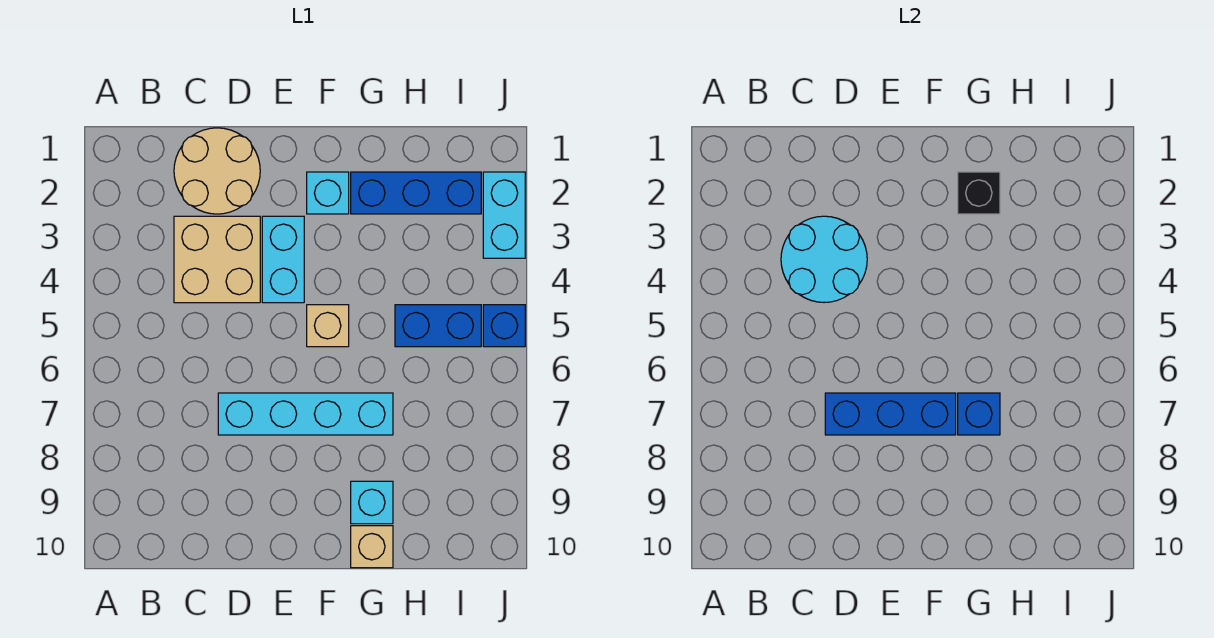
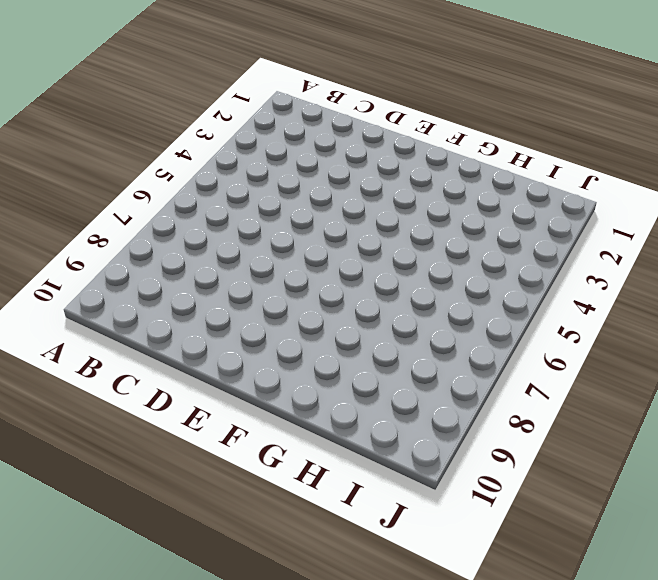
none -> tan 2x2 round brick [174,128,260,214]
none -> tan 2x2 brick [174,216,260,303]
none -> cyan 1x4 brick [218,393,393,435]

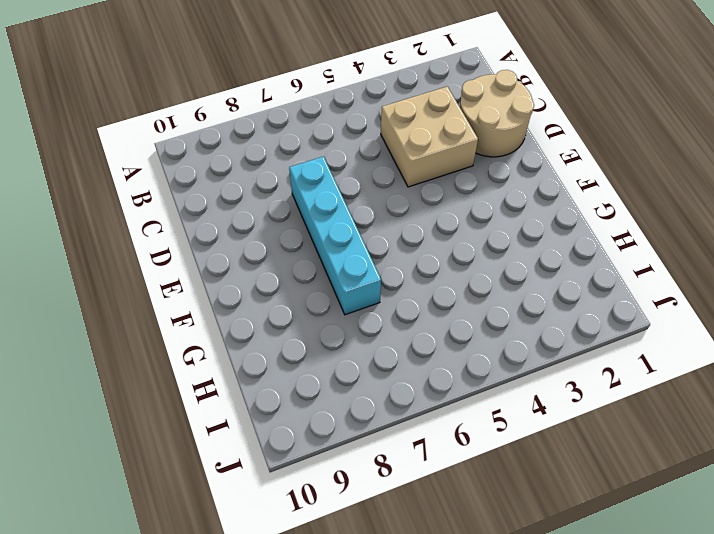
none -> cyan 1x2 brick [262,216,304,303]
none -> cyan 1x1 brick [307,172,349,214]
none -> tan 1x1 brick [307,305,349,347]

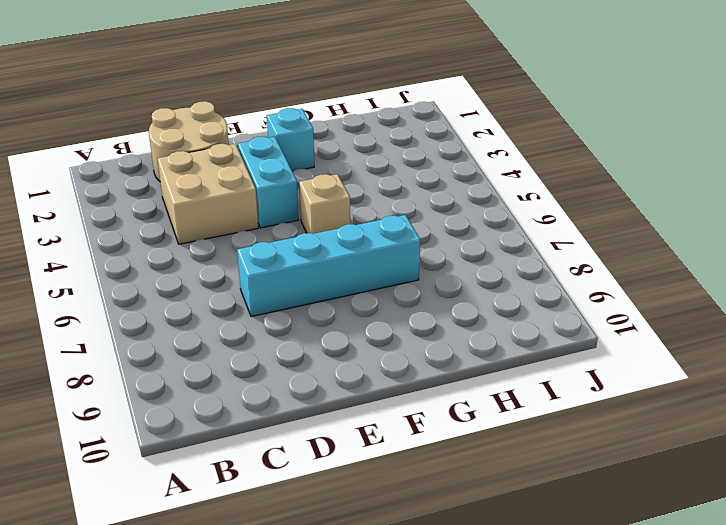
none -> blue 1x3 brick [351,172,481,214]
none -> cyan 1x1 brick [351,481,393,524]
none -> tan 1x1 brick [351,526,393,568]

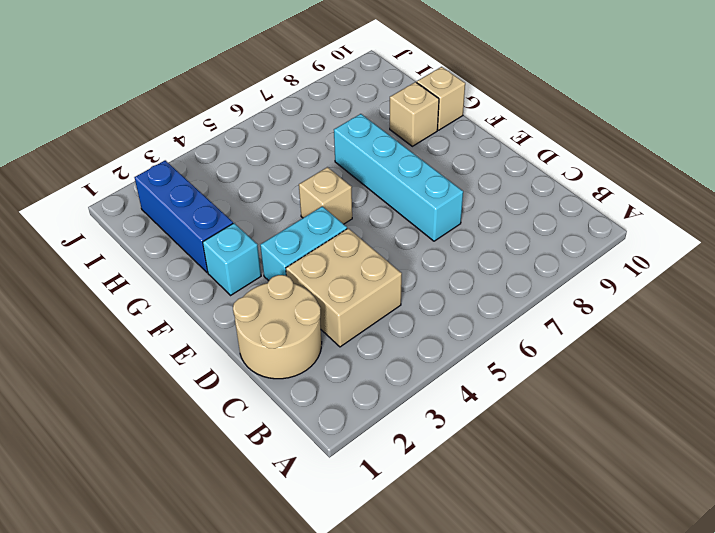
tan 1x1 brick [390,82,439,146] -> cyan 1x1 brick [351,481,393,524]
none -> blue 1x2 brick [395,305,481,347]
none -> cyan 1x2 brick [483,172,525,258]
none -> blue 1x1 brick [483,305,525,347]

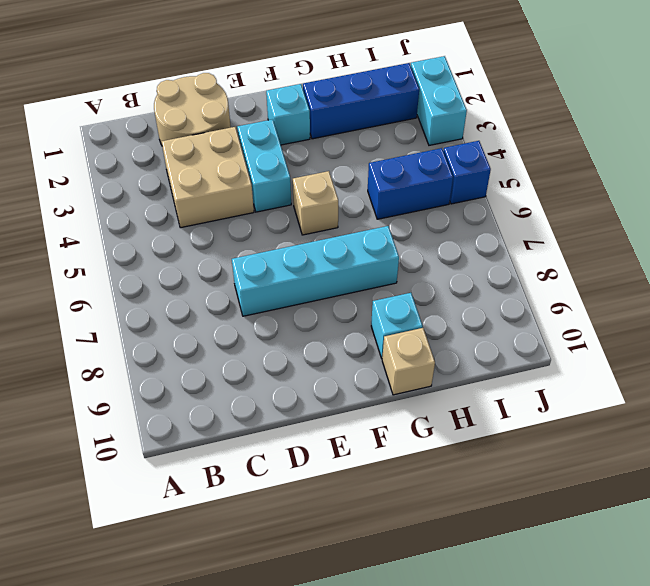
none -> cyan 2x2 round brick [781,216,867,303]
none -> blue 1x3 brick [825,393,956,435]
none -> black 1x1 brick [958,172,1000,214]

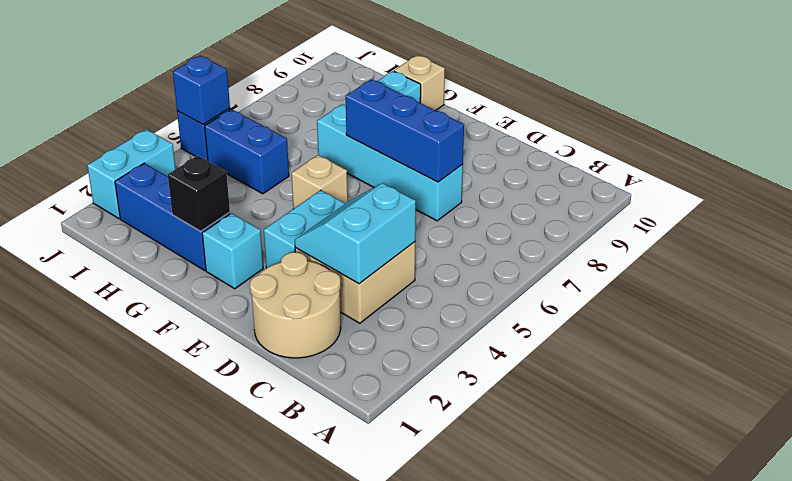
cyan 2x2 slope [295,183,416,284] -> cyan 2x2 round brick [781,216,867,303]
blue 1x1 brick [173,56,230,124] -> blue 1x1 brick moved to [958,393,1000,435]

